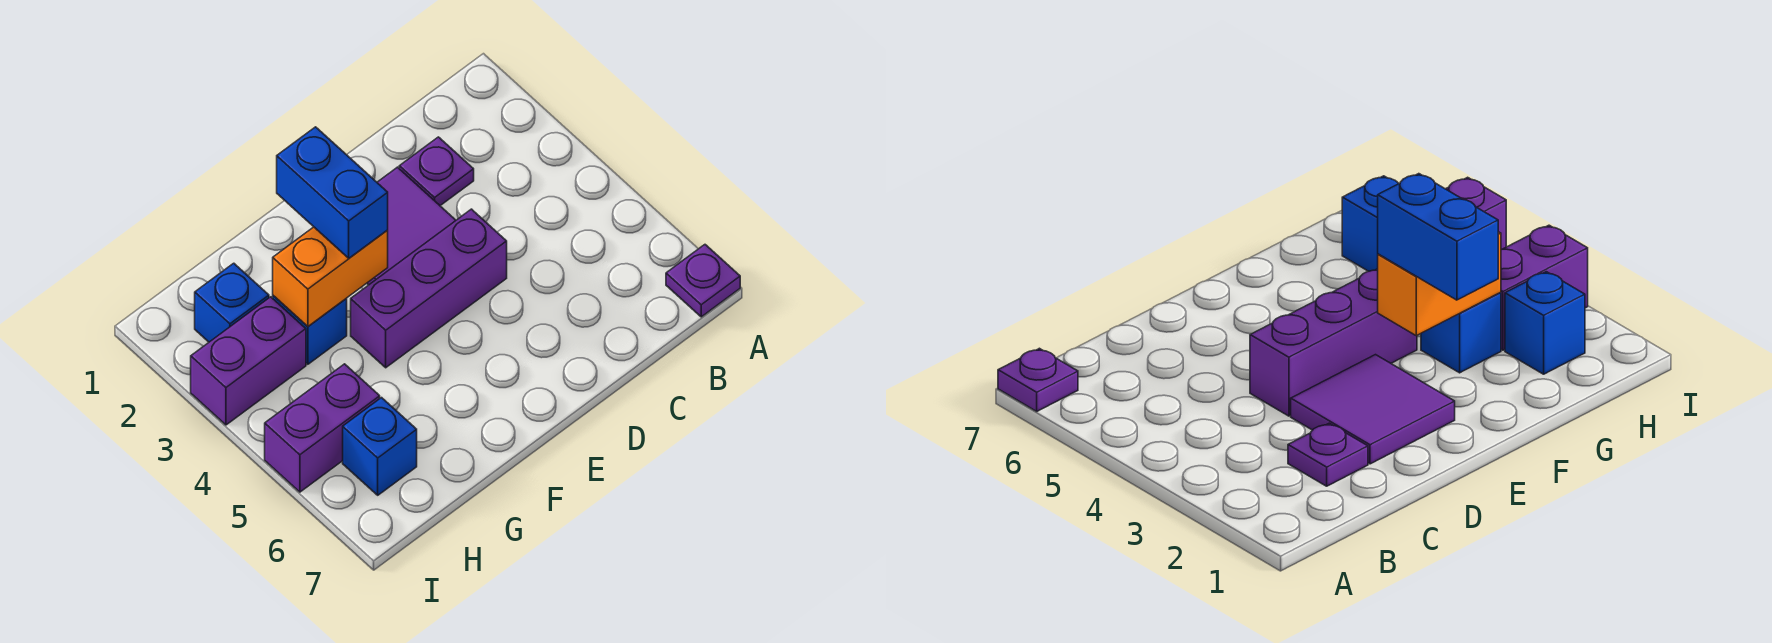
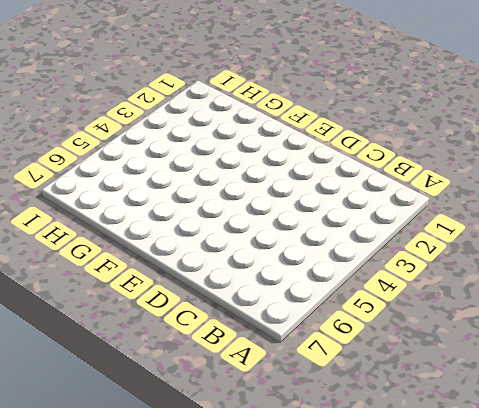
none -> purple 1x1 plate [666,245,740,317]
none -> purple 1x1 plate [399,137,474,206]

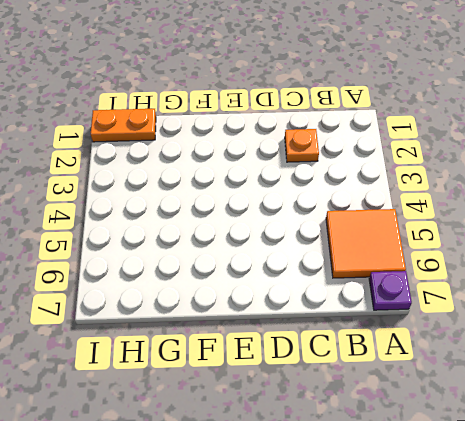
orange 2x2 tile [326,209,406,278] -> none
orange 1x1 plate [285,129,319,162] -> purple 1x1 plate [399,137,474,206]
orange 1x2 plate [91,109,156,142] -> none
none -> purple 2x2 tile [367,167,456,285]
none -> purple 1x3 brick [351,209,507,368]

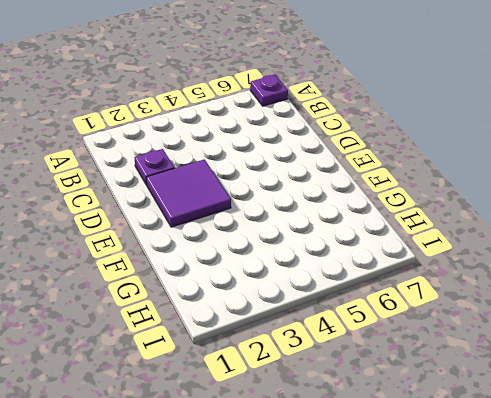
none -> purple 1x3 brick [351,209,507,368]
none -> blue 1x1 brick [273,296,347,364]

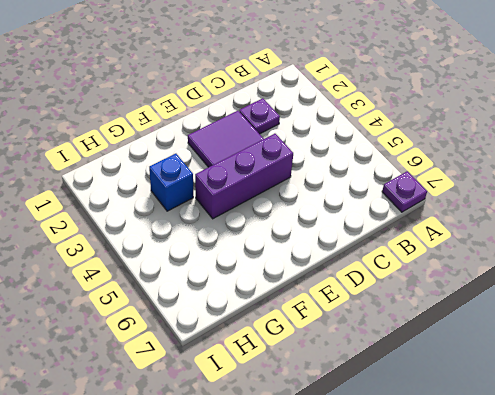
none -> blue 1x1 brick [195,263,269,342]
none -> purple 1x2 brick [191,297,306,425]

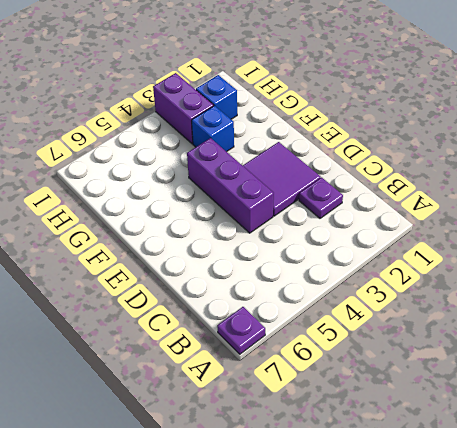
none -> purple 1x2 brick [265,364,380,492]
none -> blue 1x1 brick [343,398,417,495]

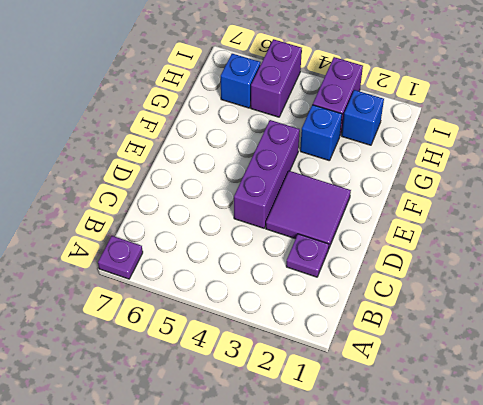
none -> orange 1x2 brick [273,227,388,326]
none -> blue 1x2 brick [277,127,388,258]

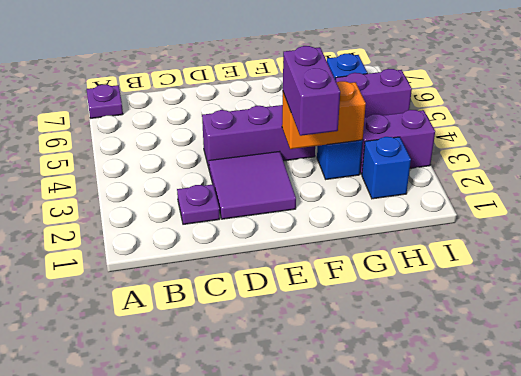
purple 1x2 brick [283,46,340,136] -> blue 1x2 brick [277,127,388,258]

